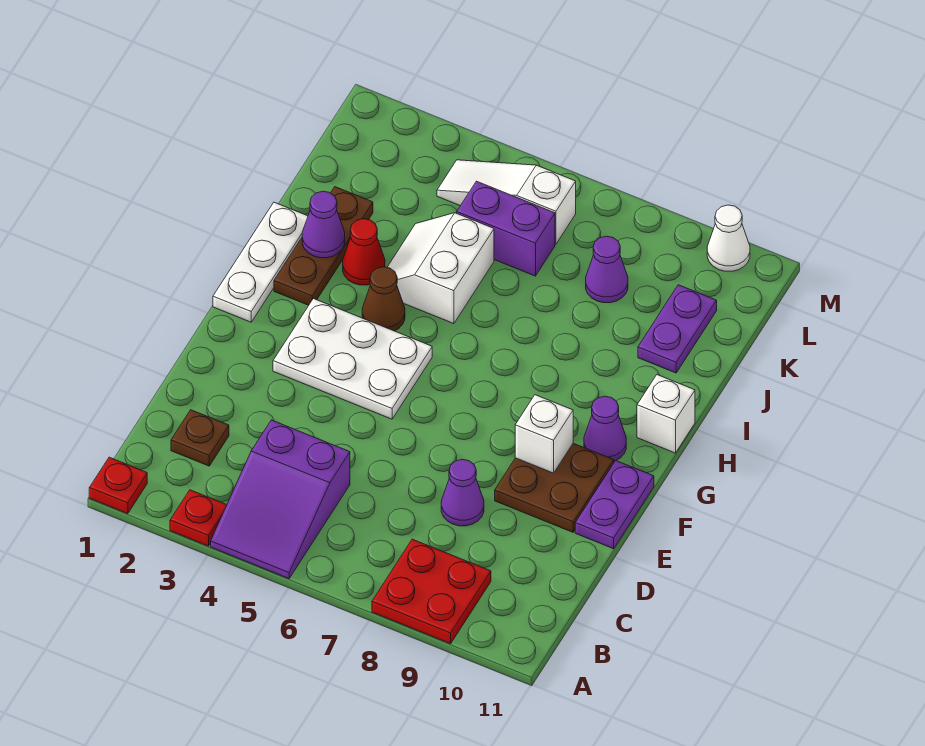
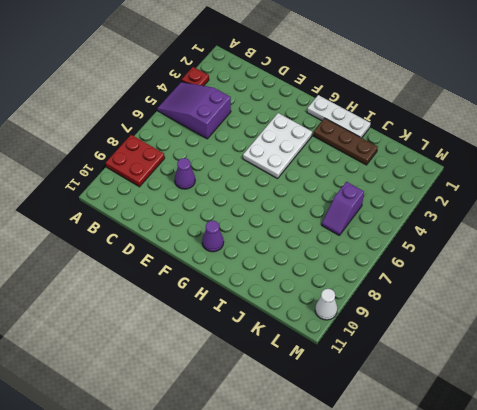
purple 1x2 slope [322,182,364,235] -> purple 1x2 brick [457,181,555,276]
none -> red 1x1 plate [89,457,147,514]
none -> brown 1x1 plate [171,410,229,466]
none -> brown 2x2 plate [495,443,614,532]

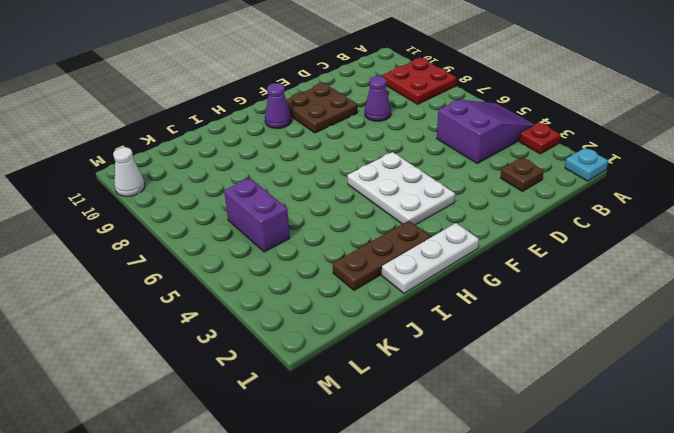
cyan 1x1 plate [565,148,608,181] -> red 1x1 plate [89,457,147,514]
none -> purple 1x2 plate [575,461,654,549]
none -> brown 1x1 cone [362,267,405,331]
none -> white 1x1 brick [637,375,695,453]

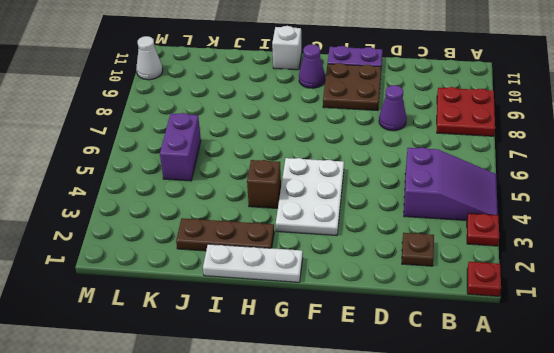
brown 1x1 brick [247,160,281,208] -> brown 1x1 cone [362,267,405,331]
none -> red 1x1 cone [343,219,385,285]
none -> white 2x2 slope [387,213,494,324]
none -> purple 1x2 plate [638,285,717,373]

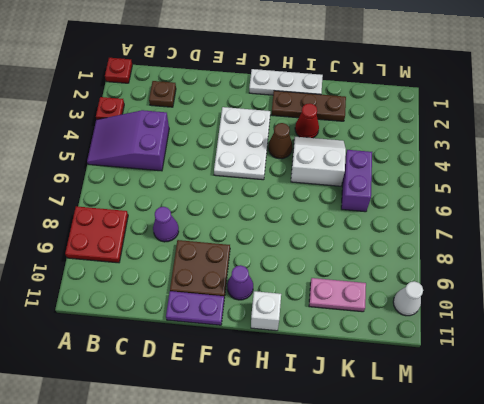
pink 1x2 plate [309,278,366,312] -> purple 1x2 plate [638,285,717,373]
none -> purple 1x1 cone [586,236,628,303]
none -> white 1x3 slope [437,160,576,244]
none -> white 1x1 brick [515,395,573,473]

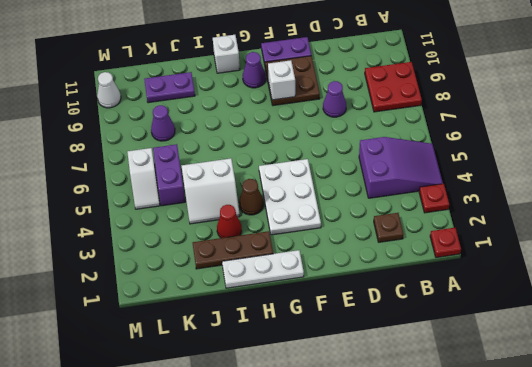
white 1x2 slope [127,148,160,209] -> white 1x3 slope [437,160,576,244]
none -> purple 1x1 cone [302,191,345,258]

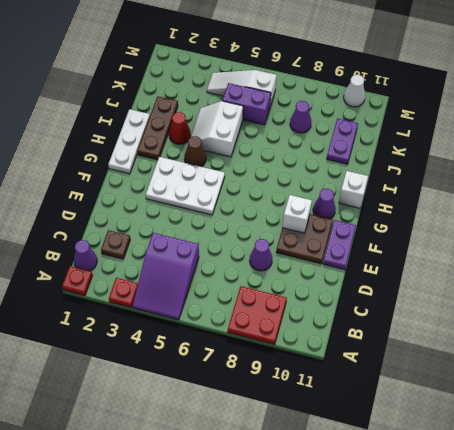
purple 1x1 cone [74,240,97,271] -> purple 1x1 cone moved to [302,191,345,258]

